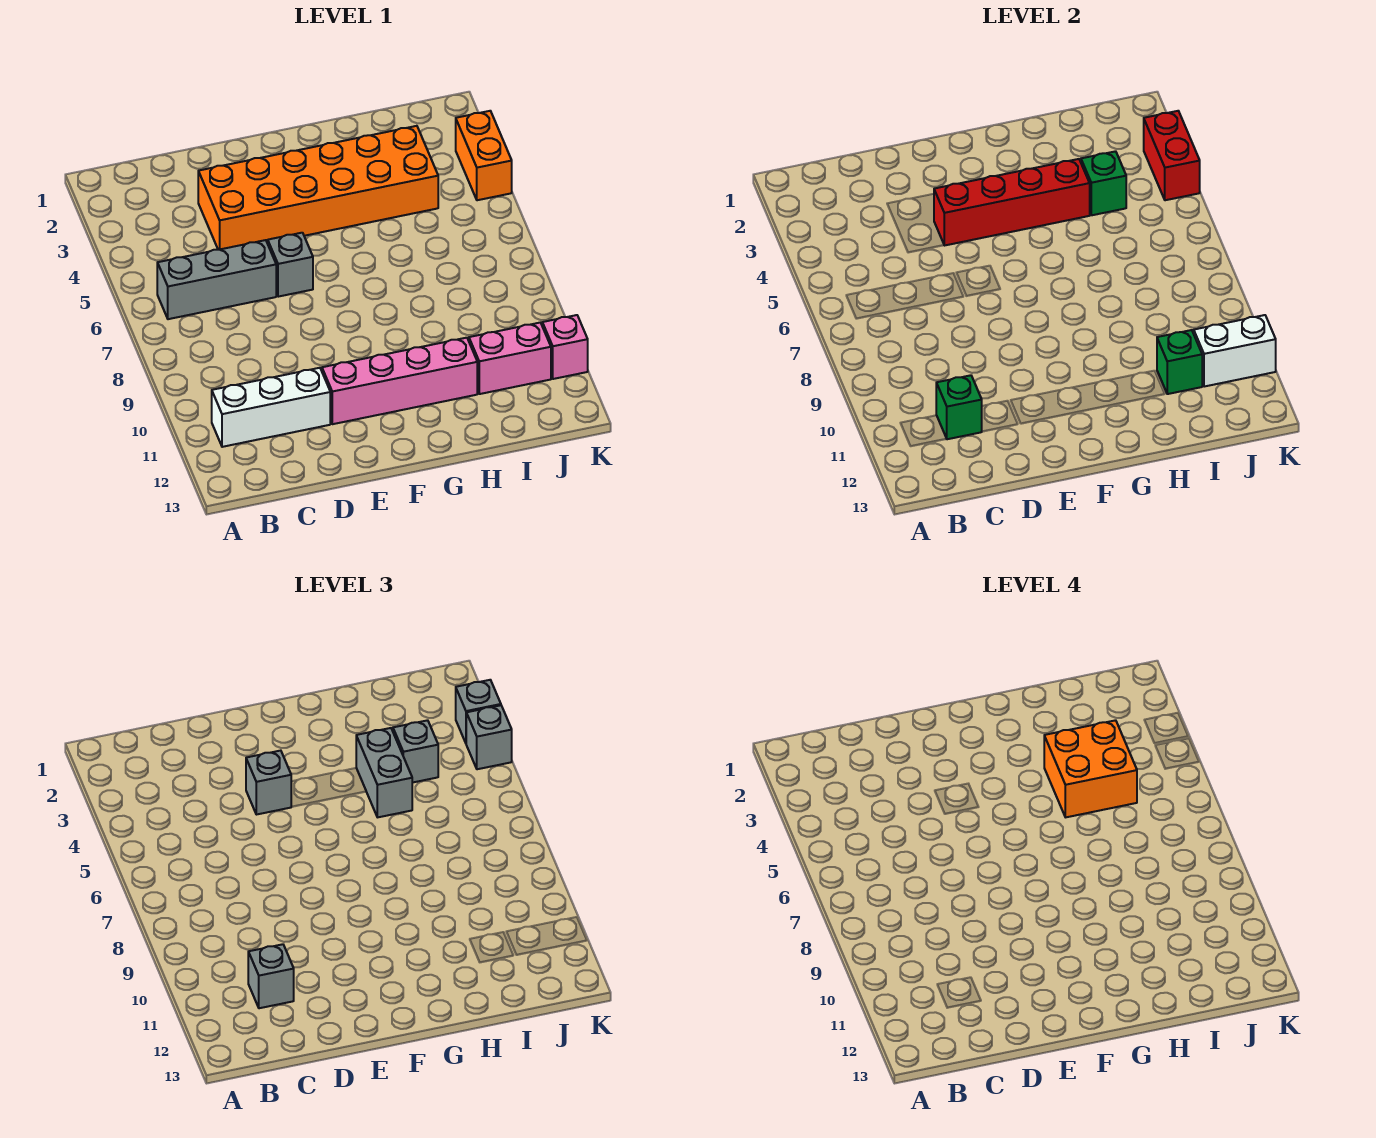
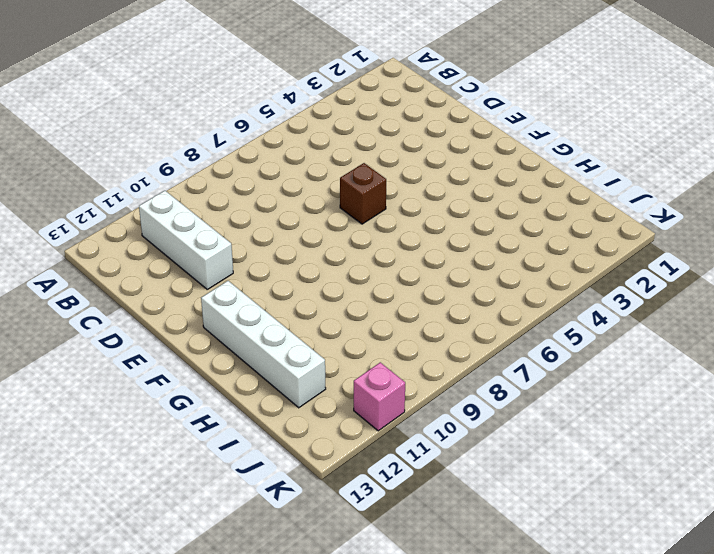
brown 1x1 brick [340,163,386,224] -> grey 1x1 brick [268,233,313,297]
white 1x4 brick [201,281,326,408] -> none
none -> grey 1x3 brick [157,240,276,319]
none -> orange 2x6 brick [198,126,438,250]
none -> pink 1x4 brick [322,338,477,424]

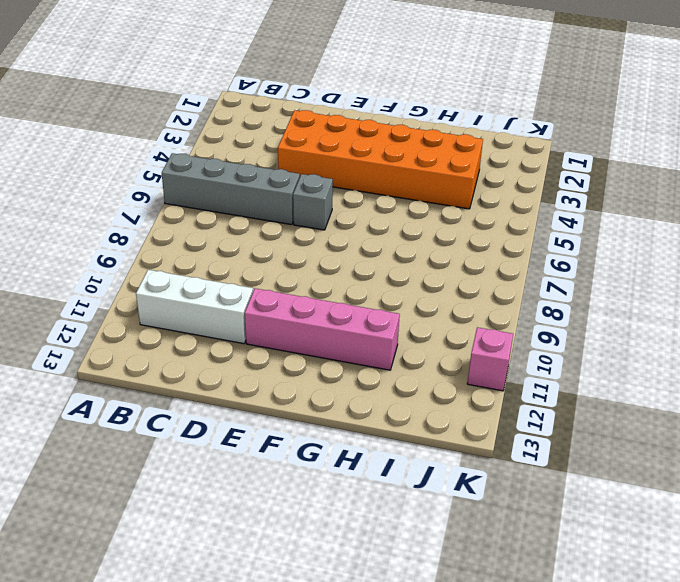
grey 1x4 brick [162,153,300,225] -> grey 1x3 brick [157,240,276,319]
none -> pink 1x2 brick [469,323,551,394]
none -> orange 1x2 brick [456,111,512,200]
none -> green 1x1 brick [936,375,982,439]

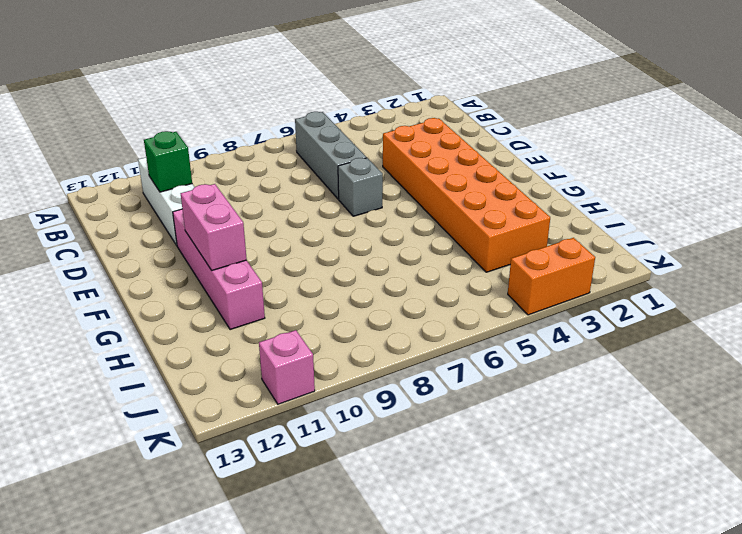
pink 1x2 brick [181,184,247,270] -> pink 1x2 brick moved to [469,323,551,394]
none -> red 1x4 brick [934,159,1090,246]
none -> green 1x1 brick [1081,151,1126,215]
none -> green 1x1 brick [1157,330,1202,394]

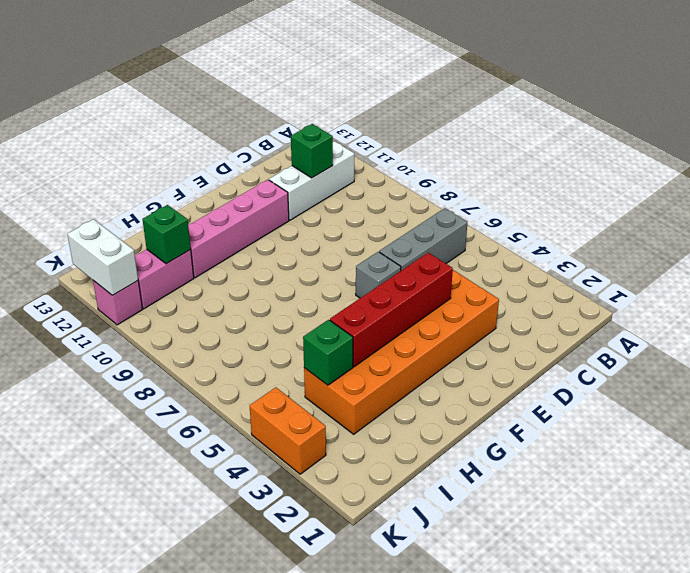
white 1x2 brick [67,219,138,295] -> white 1x2 brick turned to [1194,315,1276,387]
none -> red 1x2 brick [1144,111,1200,200]
none -> grey 1x1 brick [248,944,294,1008]
none -> grey 1x1 brick [246,751,291,815]

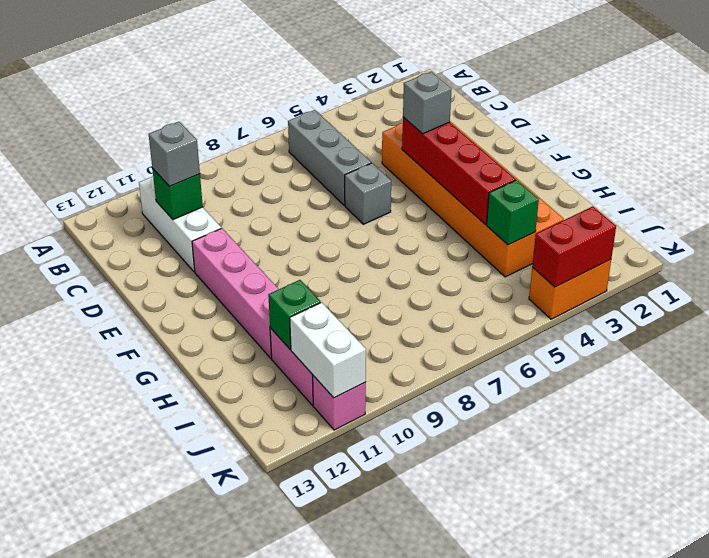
none -> grey 1x2 brick [356,728,412,817]
none -> grey 1x1 brick [393,720,438,783]
none -> grey 1x1 brick [456,680,501,743]

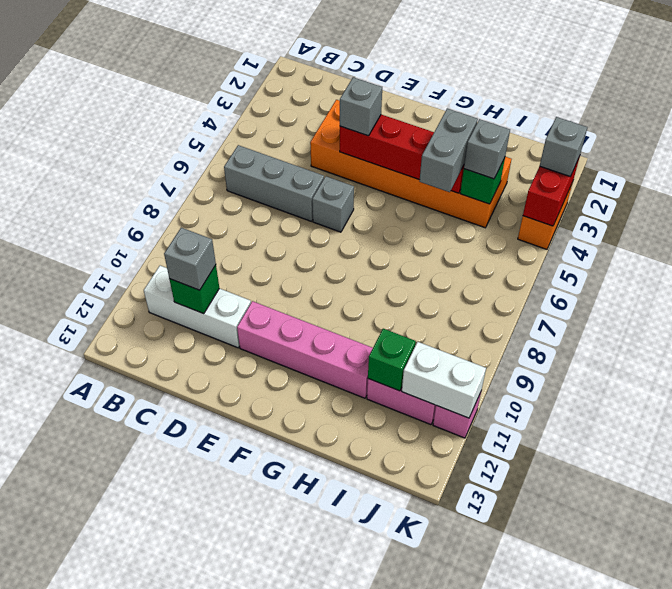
none -> grey 1x1 brick [466,705,512,769]
none -> orange 2x2 brick [1044,720,1137,817]

